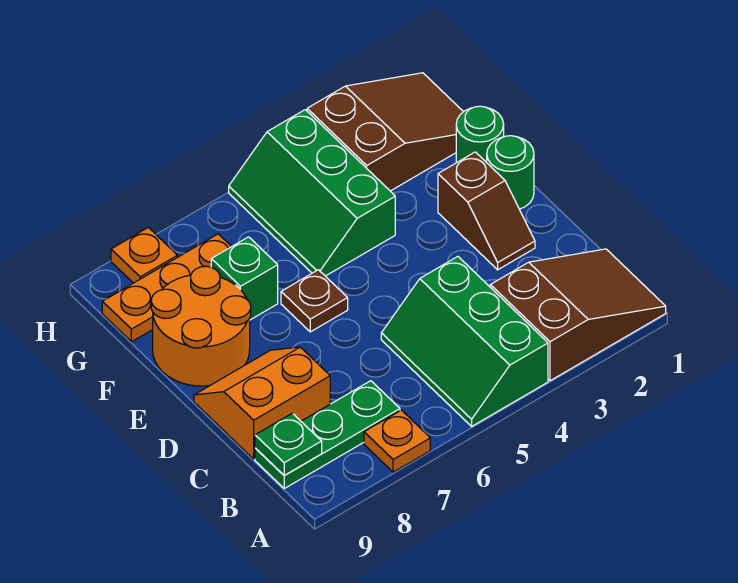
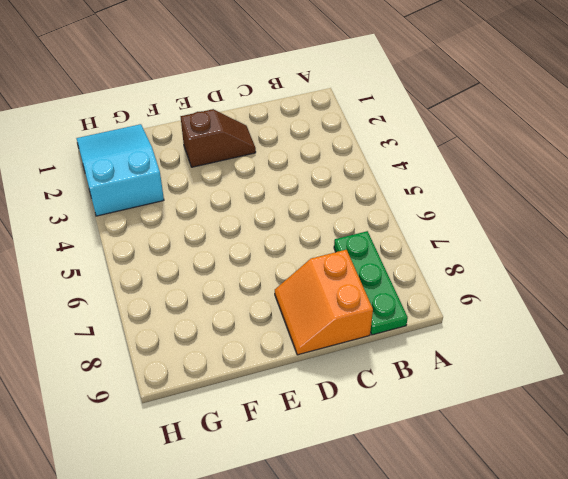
cyan 2x3 slope [76,124,164,216] -> brown 2x3 slope [307,73,463,191]
none -> brown 2x3 slope [490,249,666,381]
none -> green 2x3 slope [381,257,548,426]
none -> orange 1x1 plate [364,410,430,472]

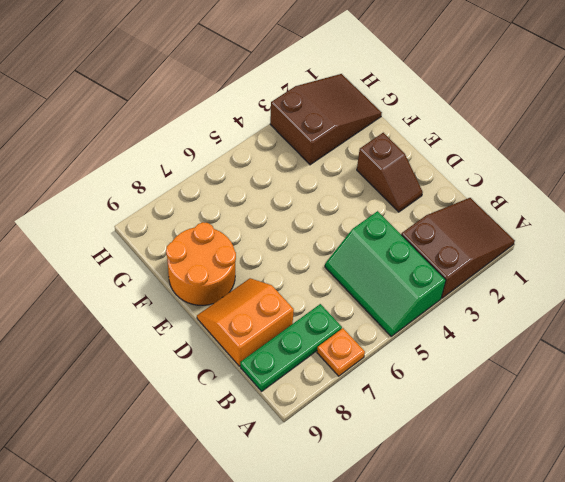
none -> green 1x1 round brick [487,136,534,209]
none -> brown 1x1 plate [281,270,348,332]
none -> green 1x1 round brick [456,106,504,163]

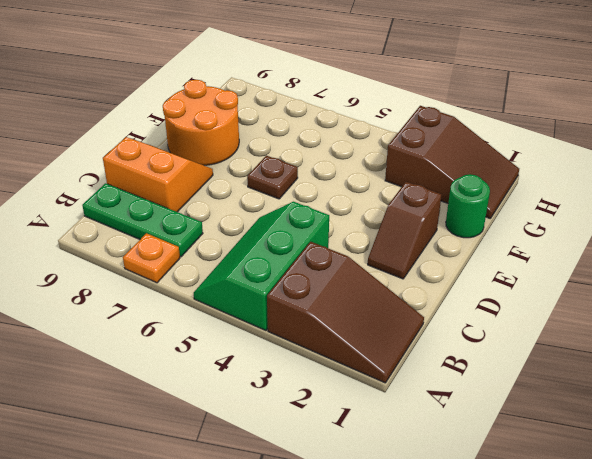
none -> green 1x1 round brick [487,136,534,209]
none -> green 2x3 slope [229,110,395,276]
none -> green 1x1 brick [211,237,278,320]

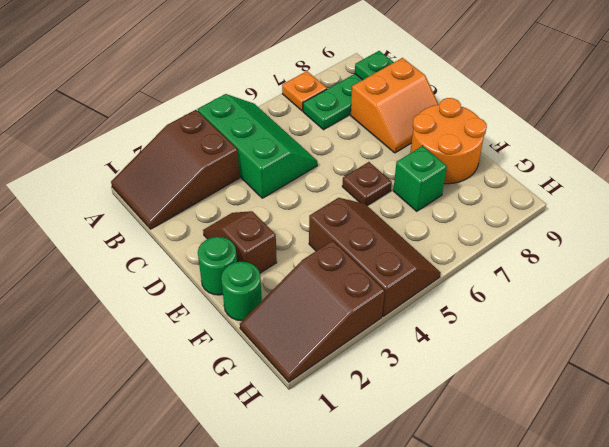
brown 2x3 slope [309,198,441,316] -> green 2x3 slope [229,110,395,276]
none -> orange 1x3 plate [102,234,231,342]
none -> orange 1x1 plate [111,227,178,283]

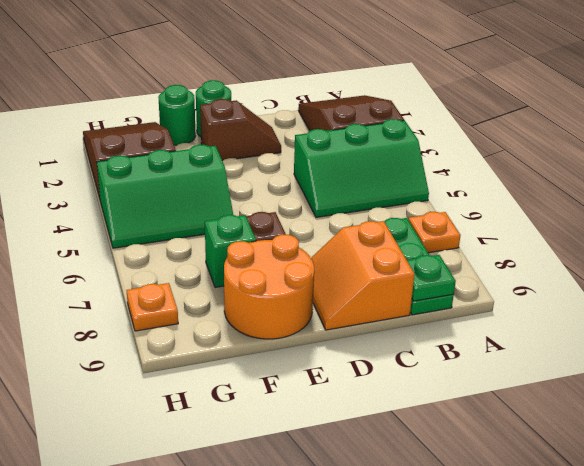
none -> orange 1x3 plate [102,234,231,342]

